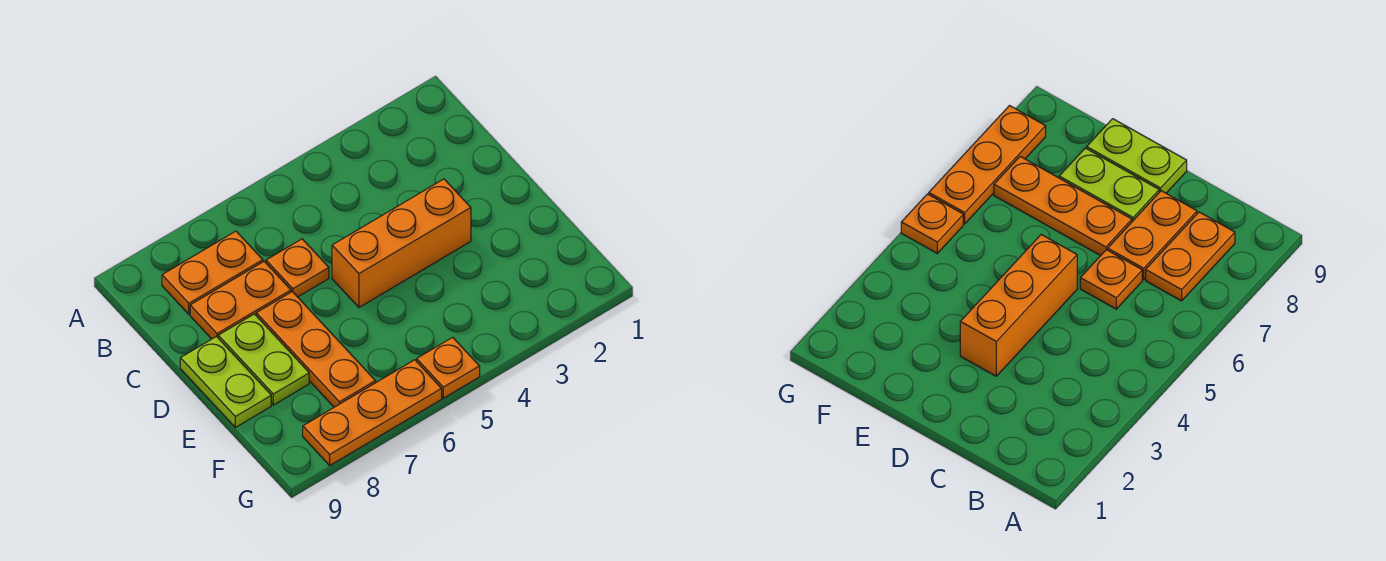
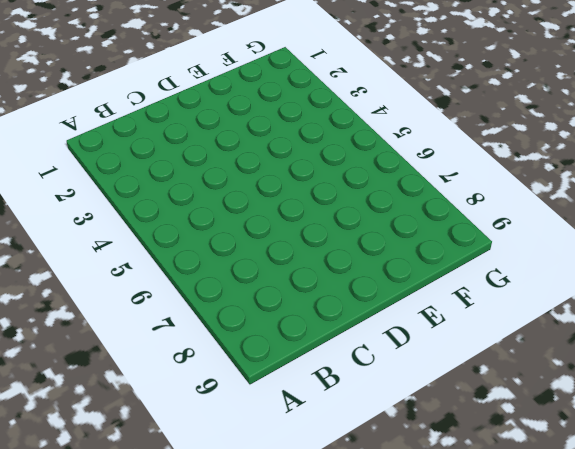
none -> orange 1x2 plate [162,231,263,314]
none -> orange 1x1 plate [266,239,329,297]

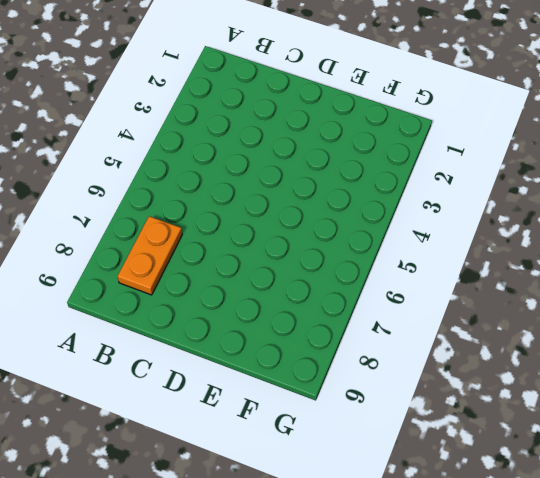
none -> orange 1x1 plate [266,239,329,297]
none -> orange 1x2 plate [190,262,291,339]

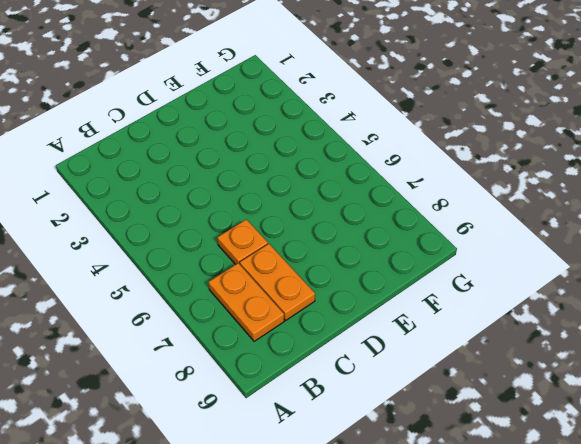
none -> orange 1x3 brick [332,179,471,307]
none -> orange 1x3 plate [256,292,376,407]

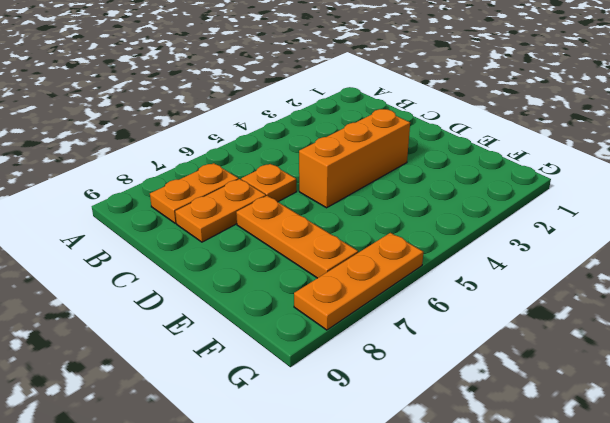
none -> lime 1x2 plate [218,314,309,405]
none -> lime 1x2 plate [180,337,271,428]

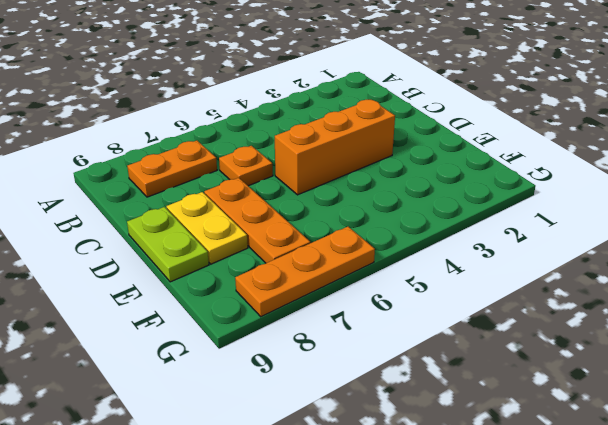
yellow 1x2 plate [166,192,248,264] -> lime 1x2 plate [218,314,309,405]
none -> orange 1x2 plate [190,262,291,339]
none -> orange 1x1 plate [417,337,480,398]

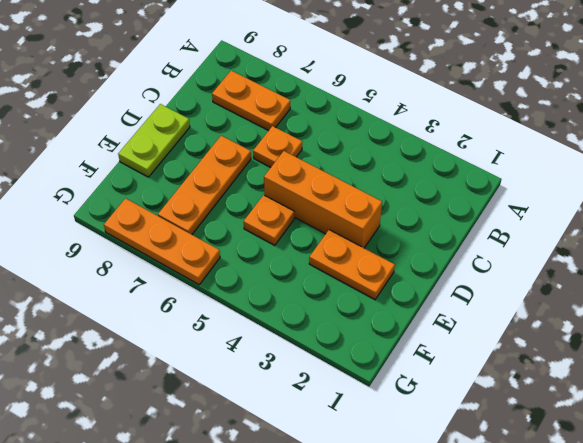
orange 1x2 plate [309,230,395,299] -> orange 1x2 plate moved to [190,262,291,339]
orange 1x1 plate [244,195,294,245] -> orange 1x1 plate moved to [417,337,480,398]
none -> lime 1x2 plate [218,314,309,405]

